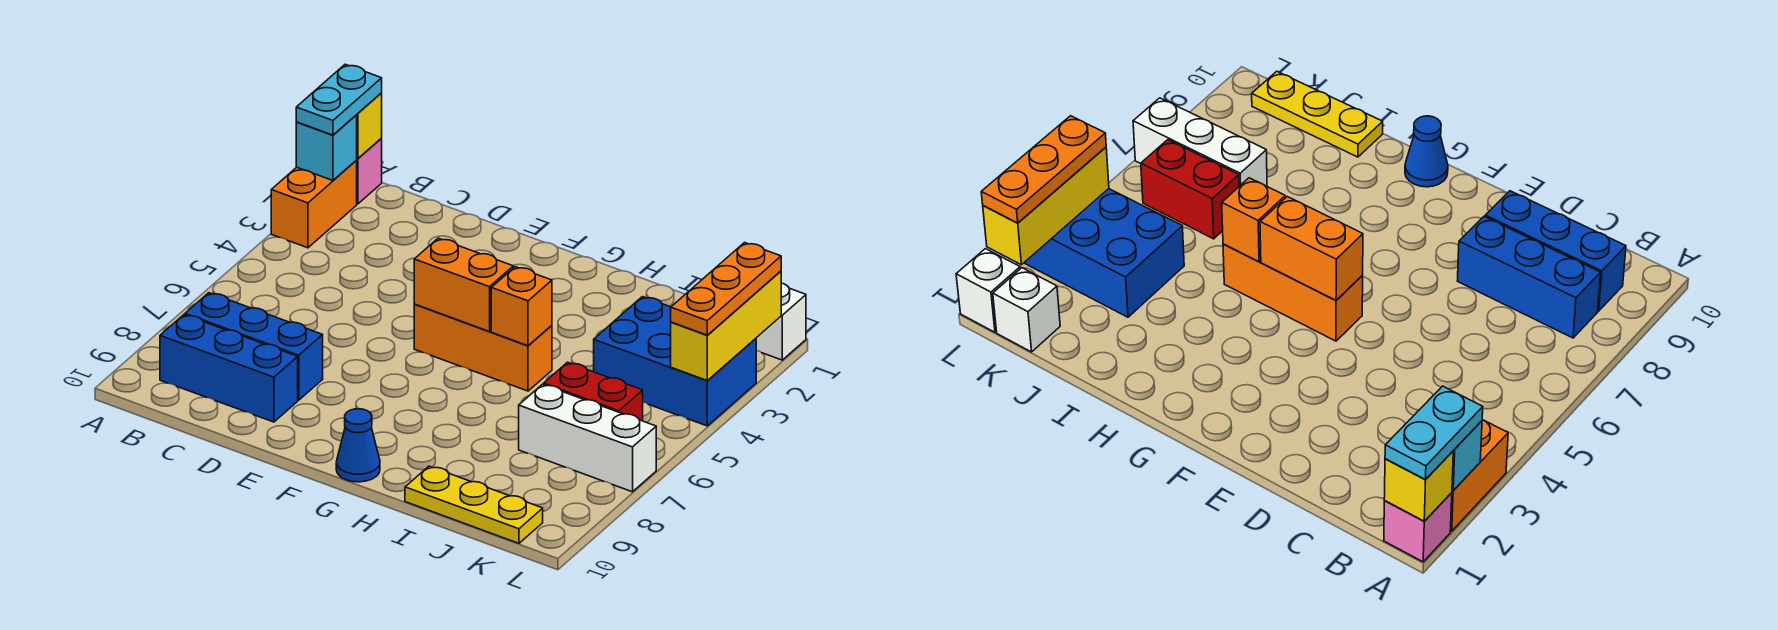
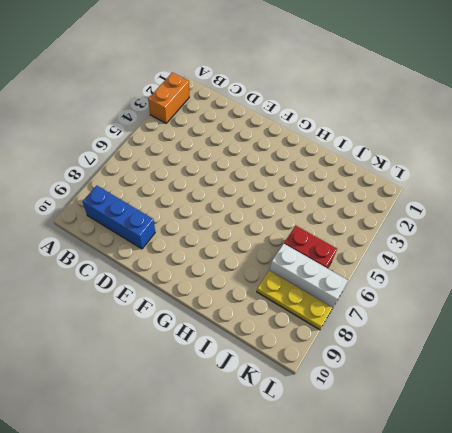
yellow 1x3 plate [257,270,333,330] -> yellow 1x3 plate moved to [405,466,543,543]
none -> pink 1x1 brick [357,139,382,204]
none -> blue 1x3 brick [185,293,323,400]
none -> orange 1x3 brick [414,304,552,391]

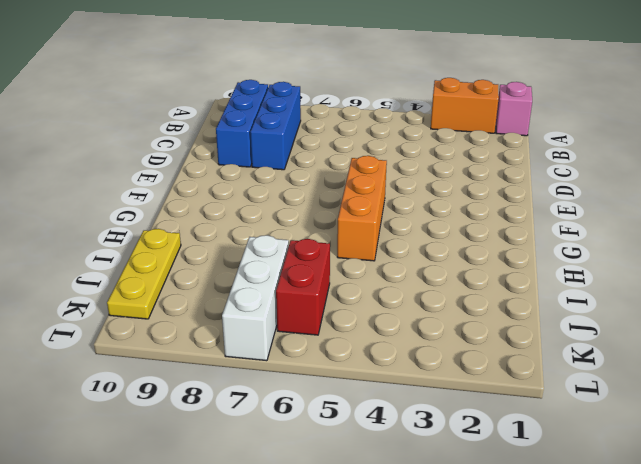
none -> blue 1x1 cone [336,409,380,482]
none -> blue 2x3 brick [594,297,756,426]
none -> white 1x1 brick [993,268,1060,352]

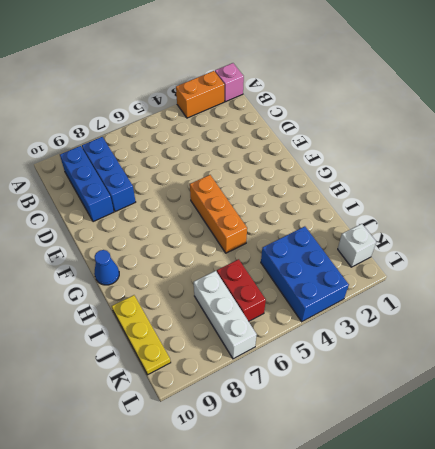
none -> white 1x1 brick [756,283,806,360]
none -> yellow 1x1 brick [357,93,382,159]
none -> cyan 1x1 brick [296,115,357,180]

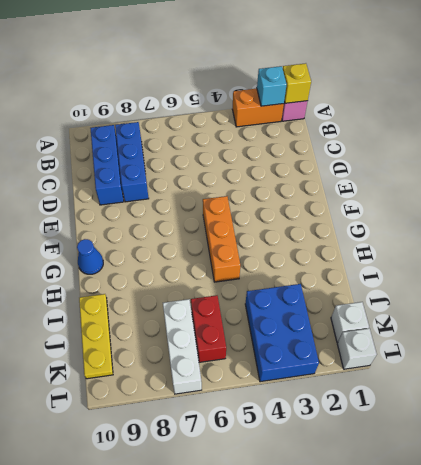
none -> orange 1x2 brick [414,238,513,332]
none -> orange 1x1 brick [491,267,552,346]
none -> yellow 1x3 brick [671,271,781,380]

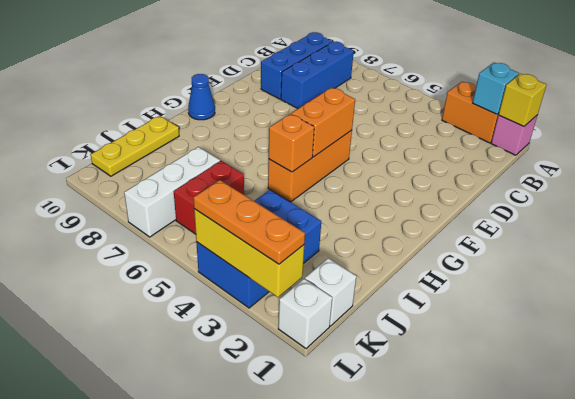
none -> cyan 1x2 plate [296,64,382,135]

